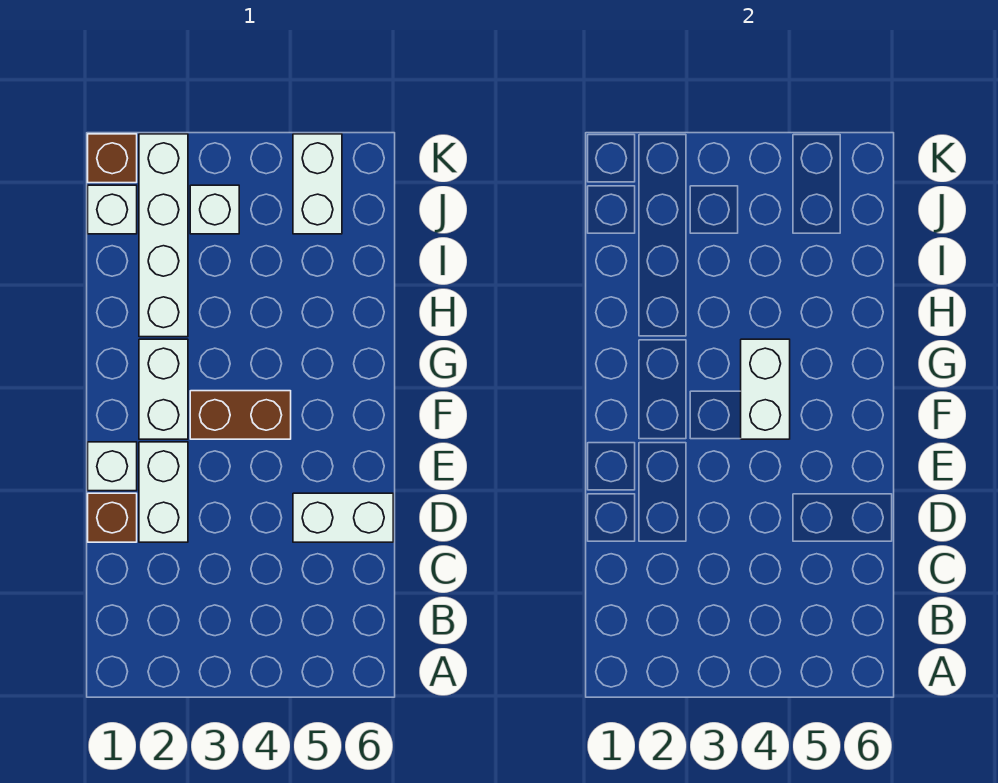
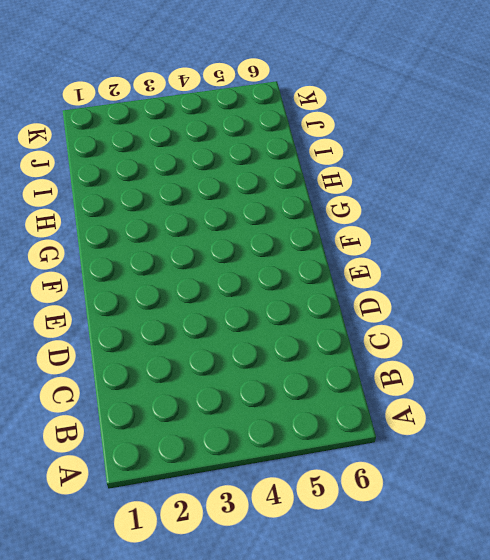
none -> brown 1x1 brick [88,493,137,542]
none -> white 1x2 brick [139,442,188,542]
none -> white 1x2 brick [293,493,393,542]

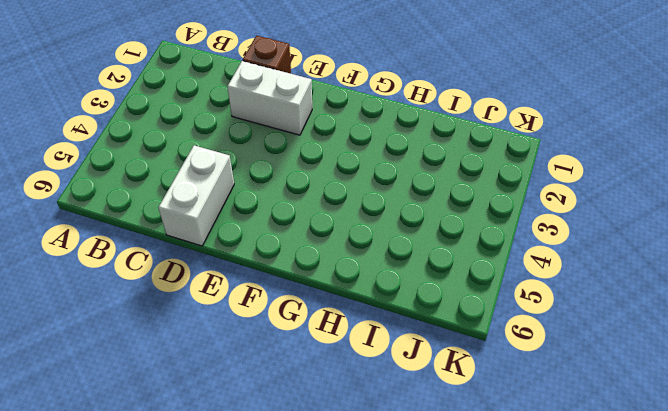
none -> white 1x1 brick [88,442,137,491]
none -> white 1x2 brick [139,339,188,439]
none -> brown 1x2 brick [190,391,291,439]

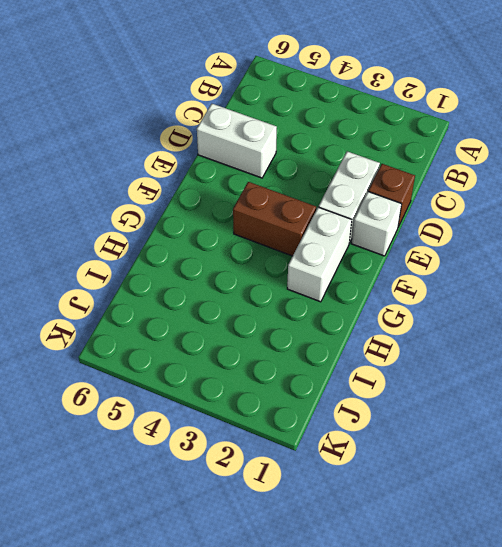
none -> white 1x4 brick [139,134,188,337]
none -> white 1x1 brick [88,185,137,234]
none -> white 1x1 brick [190,185,239,234]

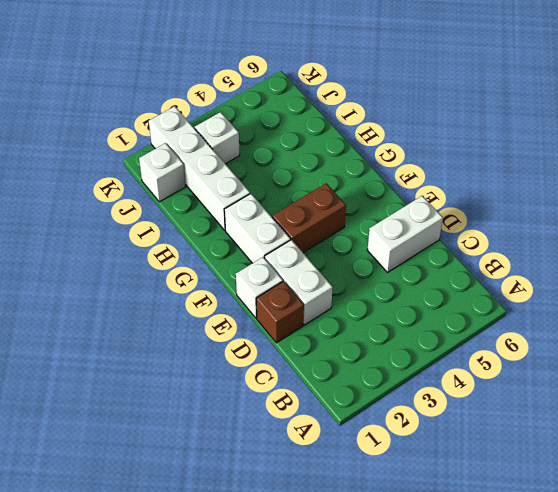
none -> white 1x2 brick [293,134,342,234]
none -> brown 1x1 brick [88,134,137,183]
none -> white 1x2 brick [741,339,790,439]

